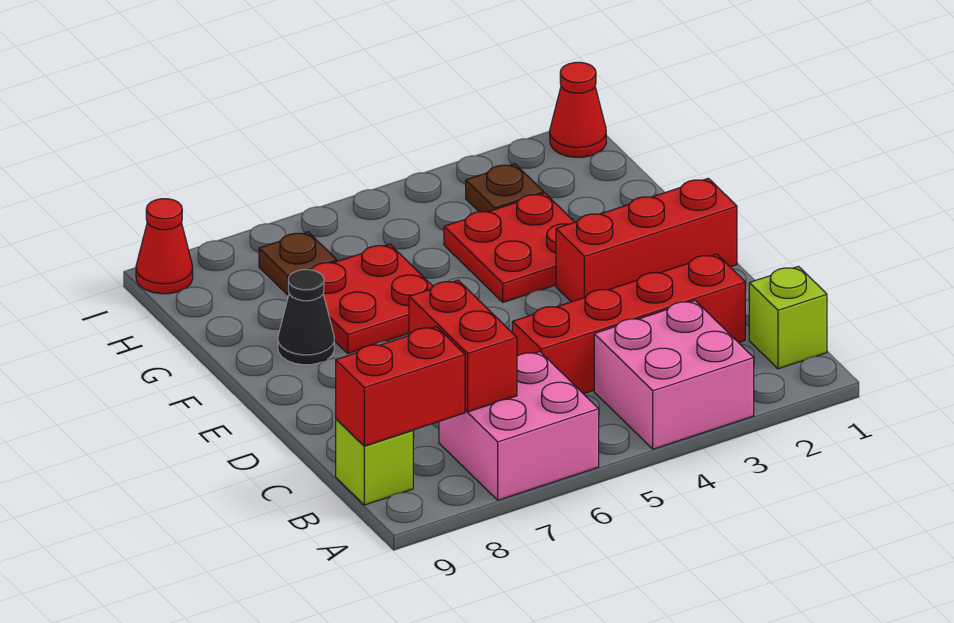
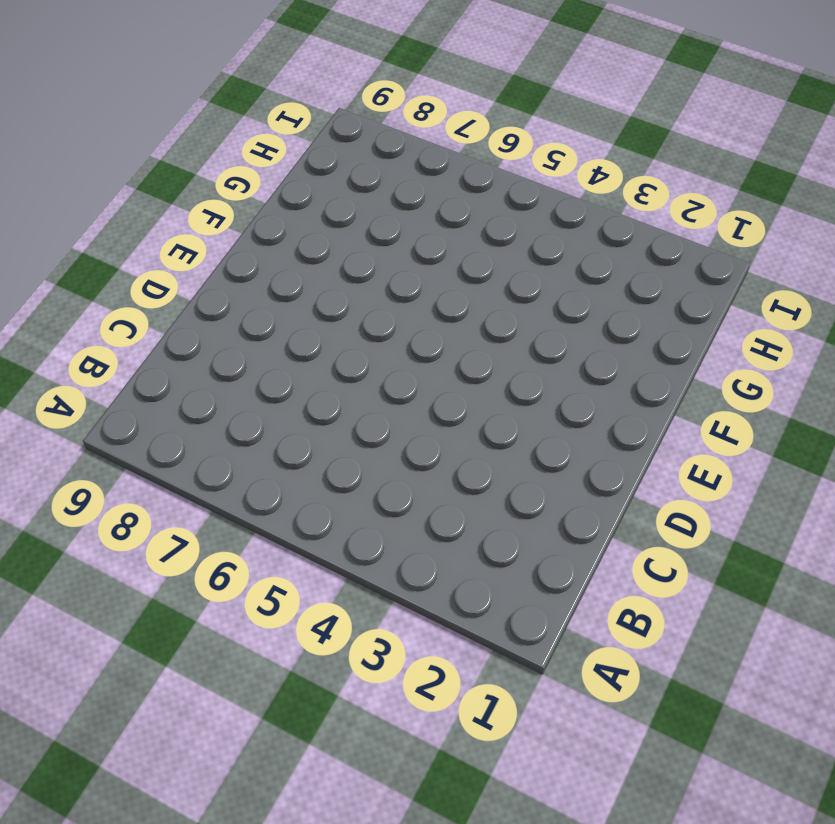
none -> pink 2x2 brick [594,301,754,449]
none -> pink 2x2 brick [439,352,599,500]
none -> lime 1x1 brick [749,266,827,369]

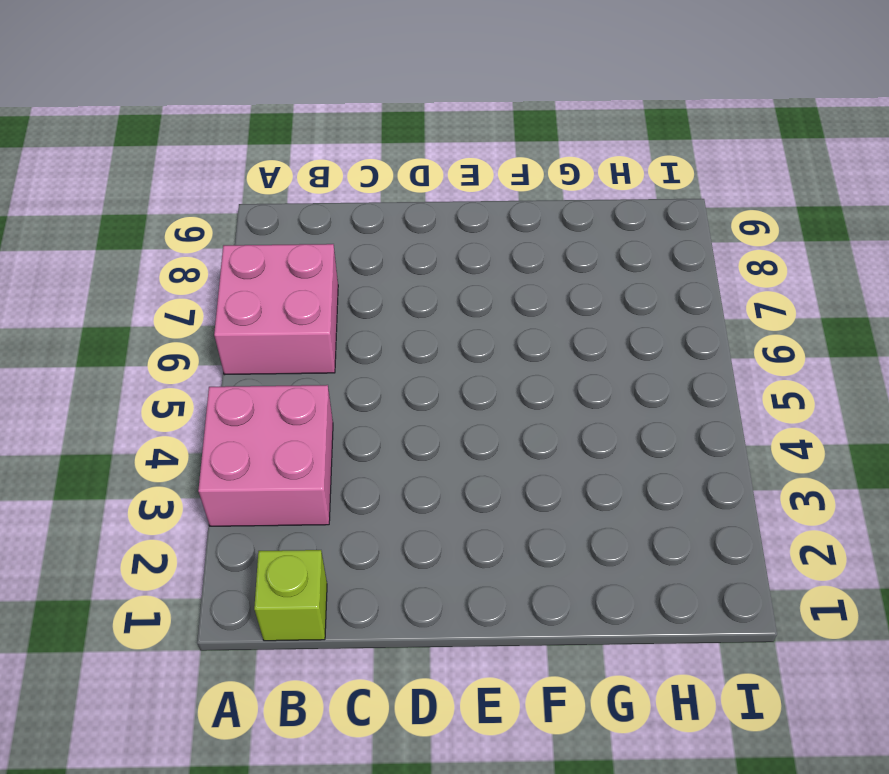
none -> lime 1x1 brick [336,419,413,505]
none -> red 1x4 brick [512,254,745,394]
none -> red 1x3 brick [556,178,737,302]

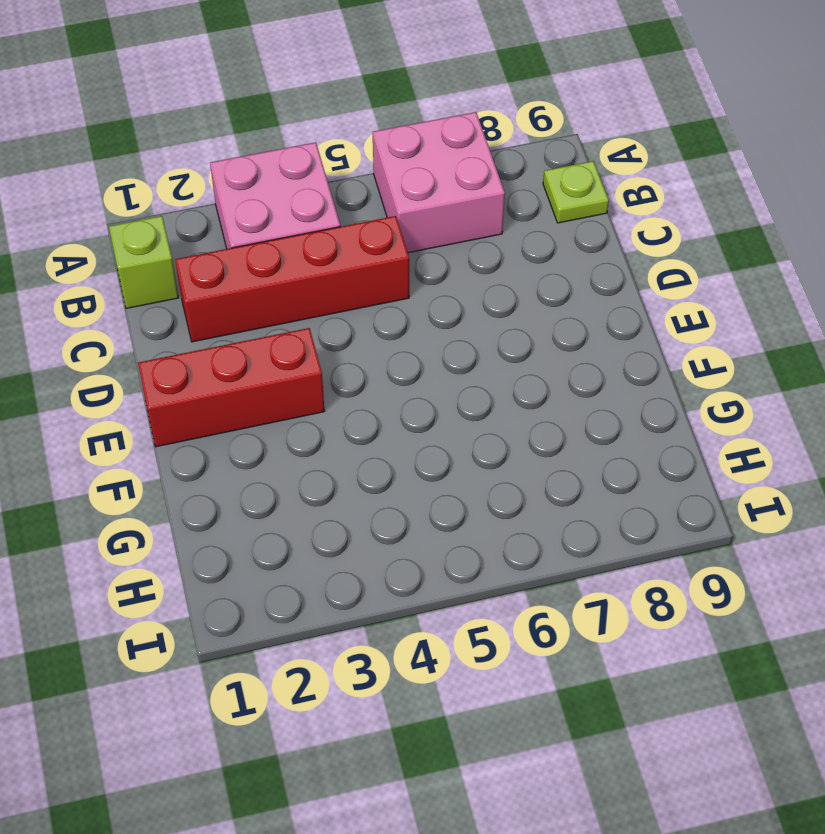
lime 1x1 plate [543,161,609,223] -> lime 1x1 brick [336,419,413,505]
none -> red 2x2 plate [444,193,574,302]
none -> red 2x2 plate [311,244,433,353]
none -> black 1x1 cone [278,270,334,365]

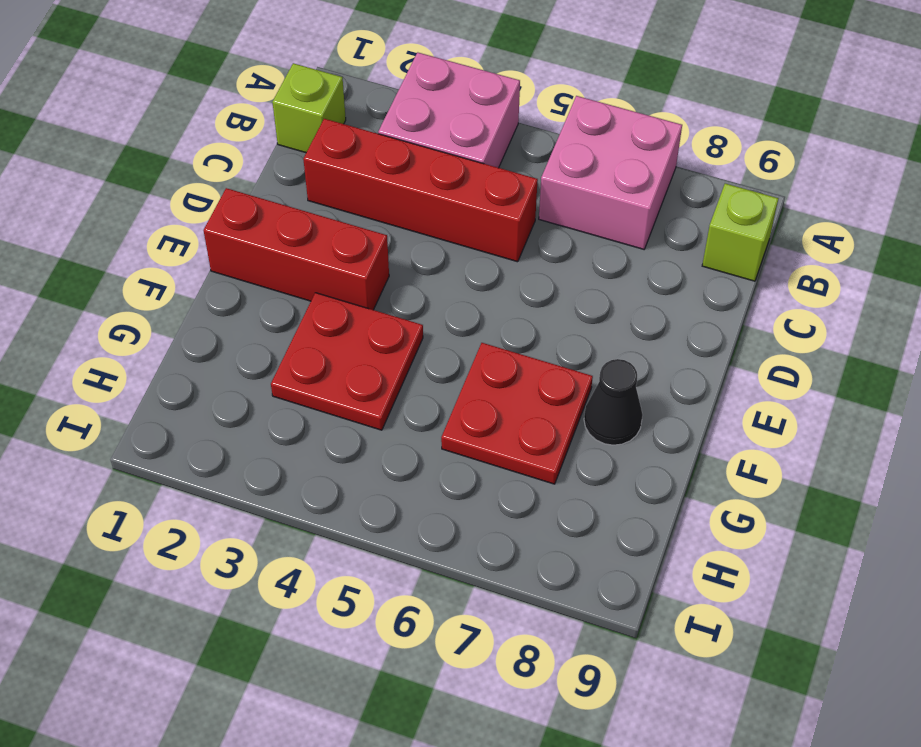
none -> brown 1x1 plate [466,164,544,212]
none -> brown 1x1 plate [259,232,337,295]
none -> red 1x1 cone [550,62,606,157]

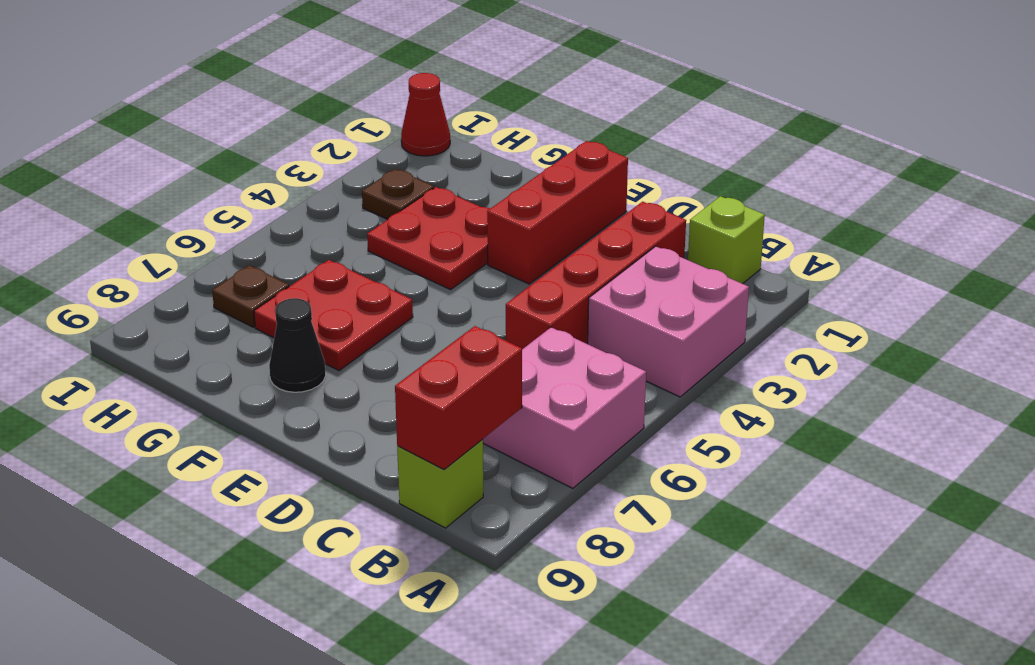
none -> red 1x1 cone [136,199,193,294]
none -> red 1x2 brick [409,280,517,412]

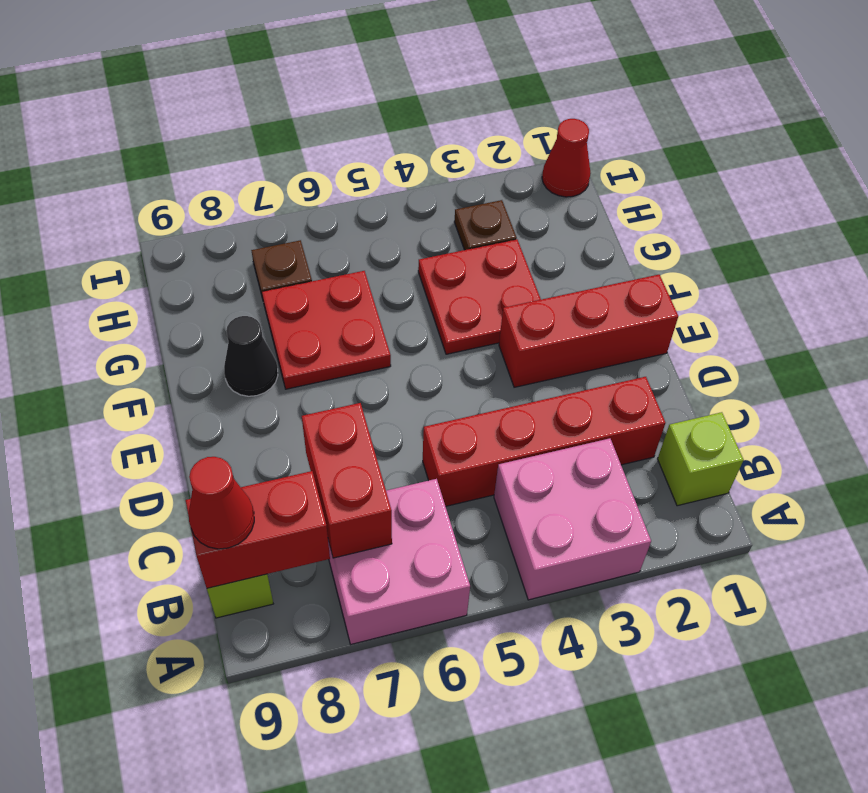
red 1x1 cone [189,457,254,549] -> red 1x1 cone moved to [136,199,193,294]

